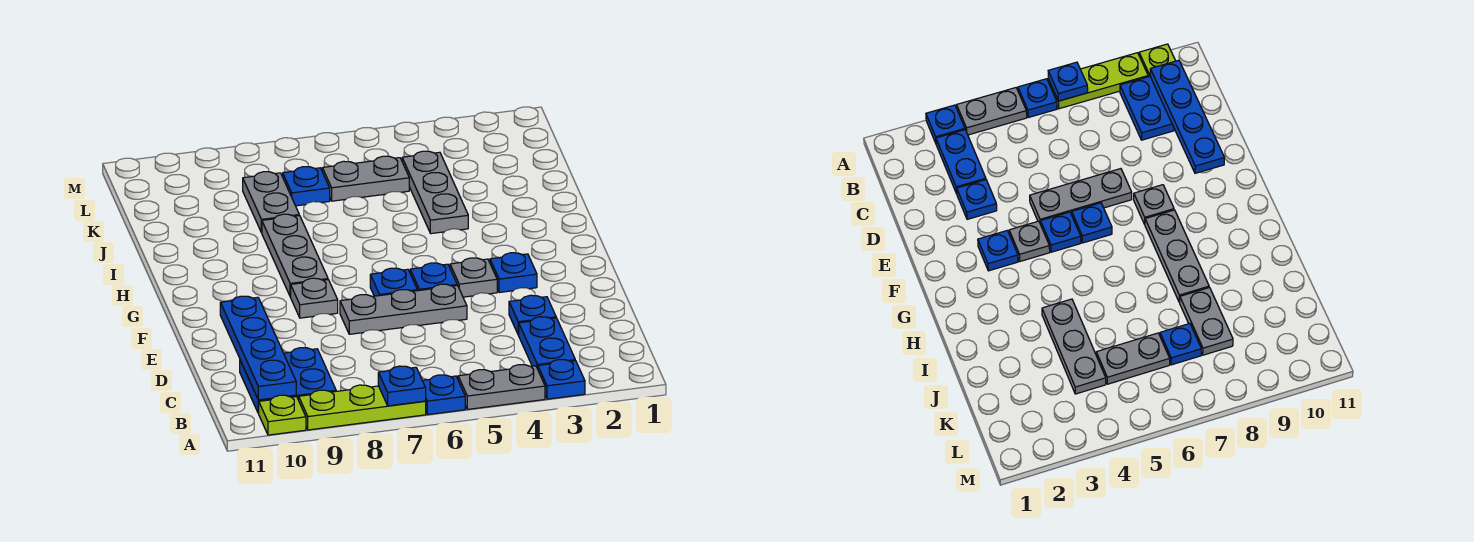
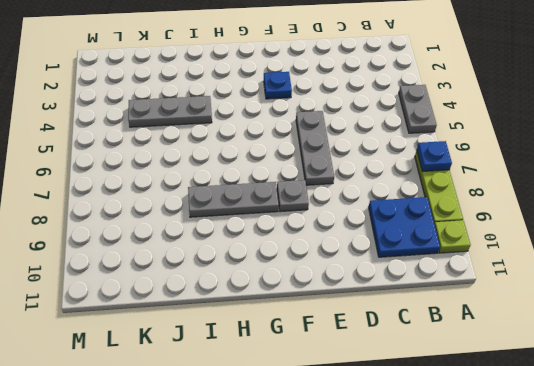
none -> blue 1x1 plate [538,359,585,399]
none -> blue 1x1 plate [422,375,465,415]
none -> blue 1x2 plate [519,317,575,369]

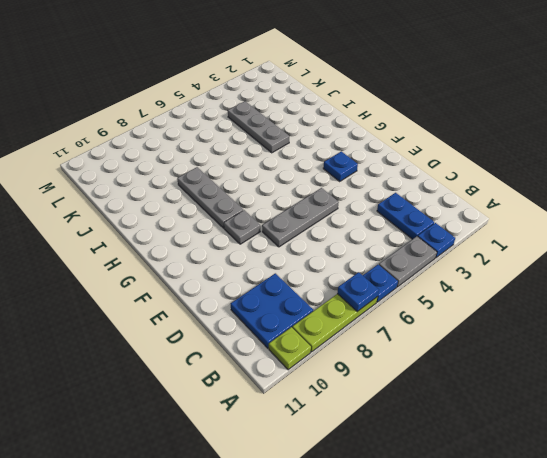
none -> blue 1x1 plate [509,295,556,335]
none -> grey 1x1 plate [450,258,497,297]
none -> blue 1x1 plate [410,263,457,291]

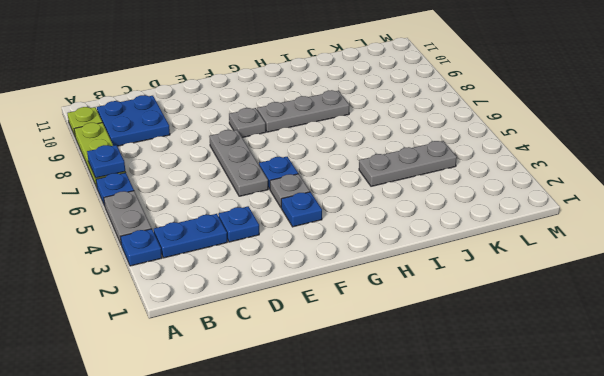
none -> blue 1x1 plate [370,268,417,296]
none -> grey 1x2 plate [243,171,299,233]
none -> grey 1x2 plate [322,156,409,201]

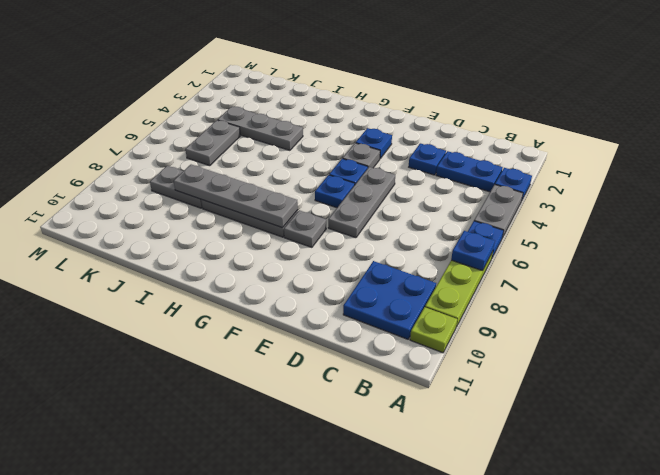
grey 1x4 plate [174,165,298,228] -> none
none -> blue 1x1 plate [283,167,330,206]
none -> blue 1x4 plate [220,296,296,400]

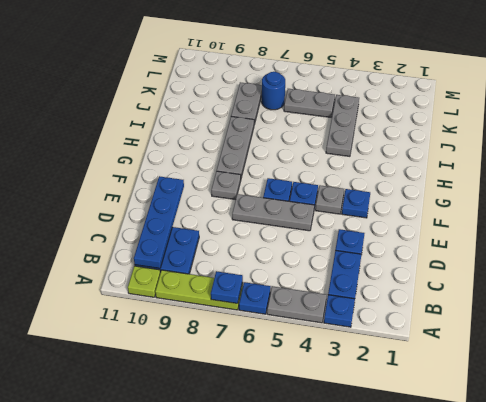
blue 1x1 round brick [262,72,285,110] -> blue 1x1 plate [283,167,330,206]

